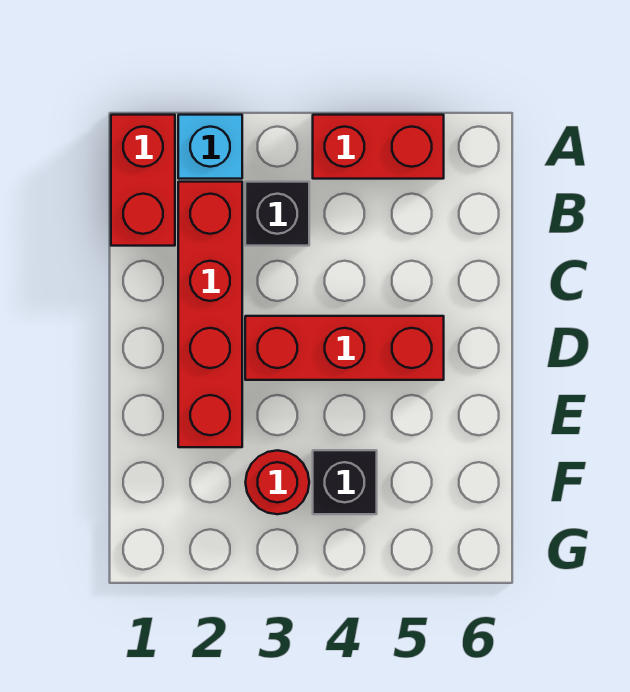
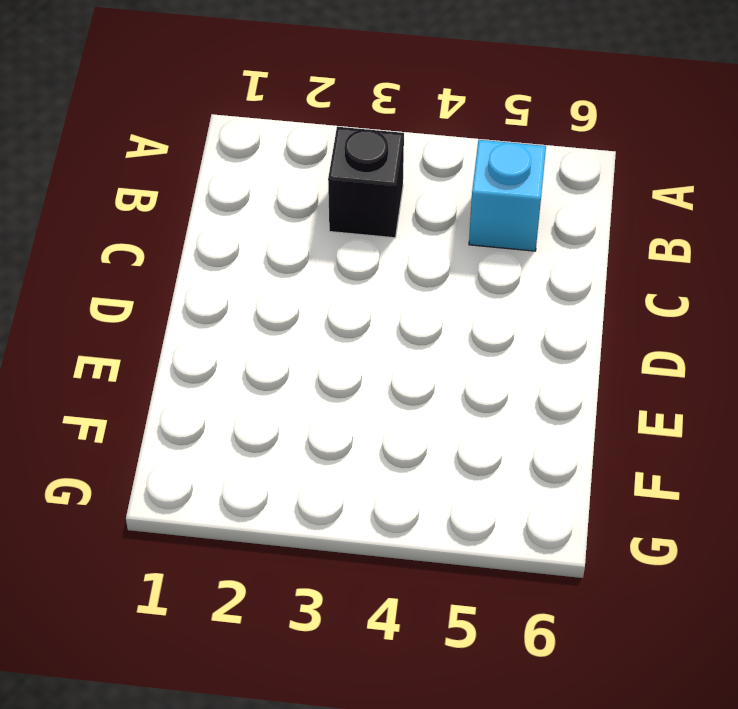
cyan 1x1 brick [469,140,546,251] -> cyan 1x1 brick moved to [178,115,242,179]
none -> red 1x2 brick [111,115,175,246]
none -> red 1x2 brick [313,115,444,179]

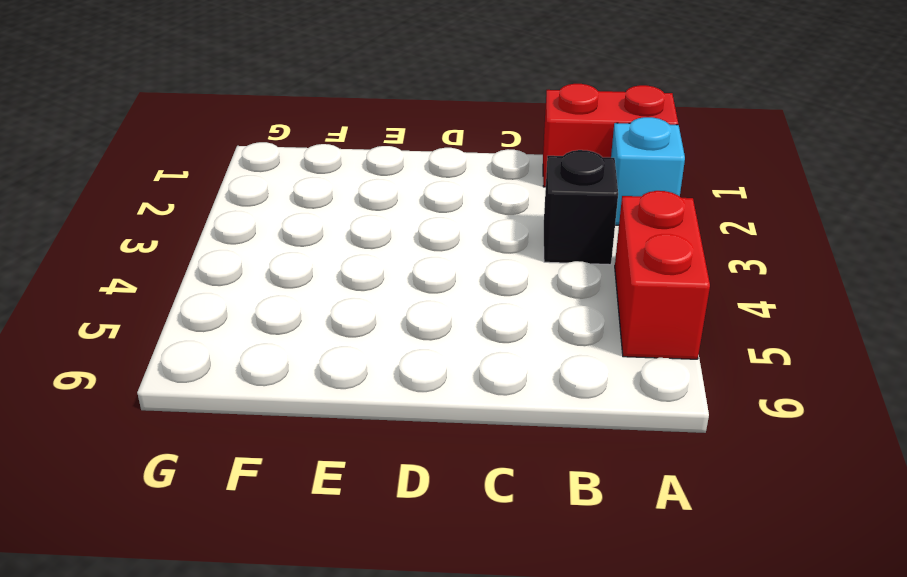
none -> red 1x4 brick [178,182,242,447]
none -> red 1x3 brick [245,316,444,380]

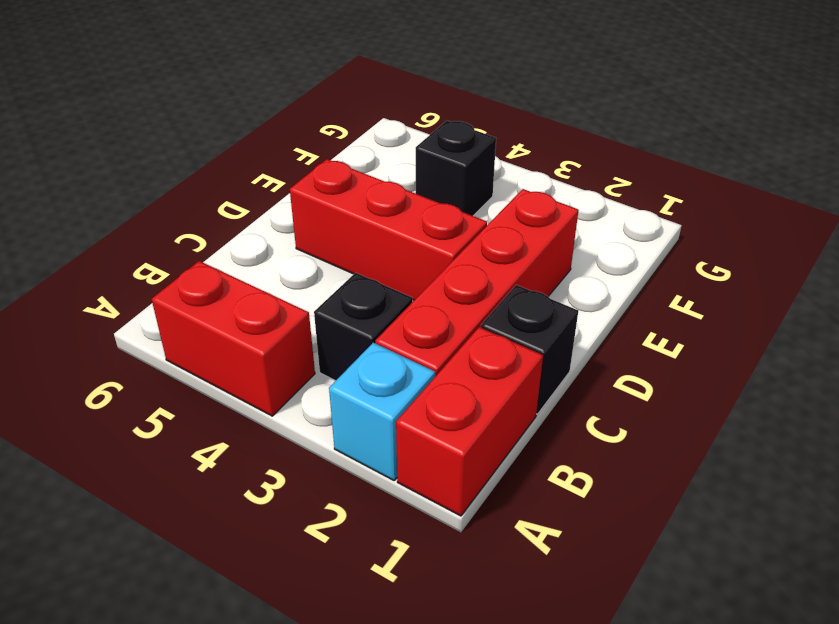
black 1x1 brick [481,285,578,414] -> none
none -> red 1x1 round brick [245,450,309,514]

